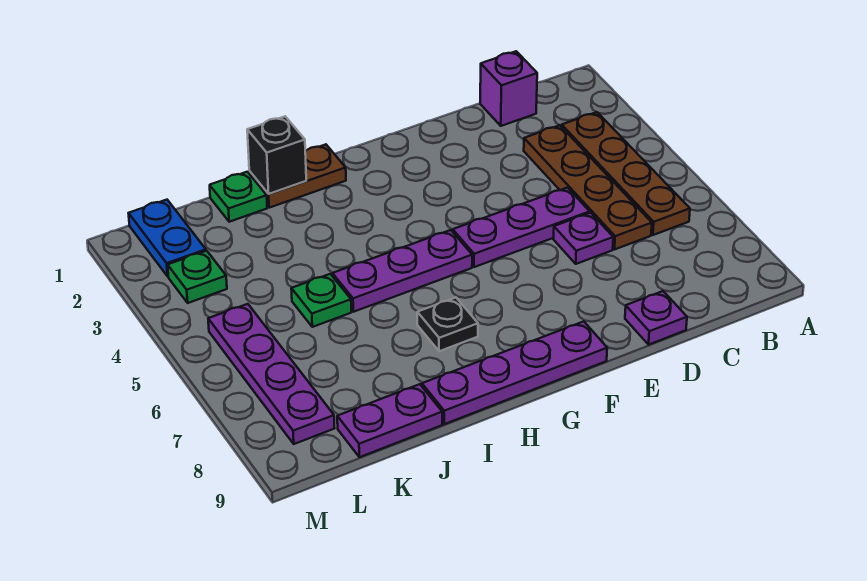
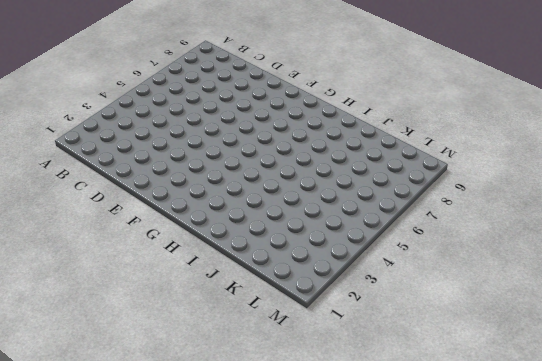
none -> brown 1x4 plate [562,112,690,235]
none -> purple 1x1 brick [480,51,537,126]
none -> brown 1x4 plate [524,125,652,249]

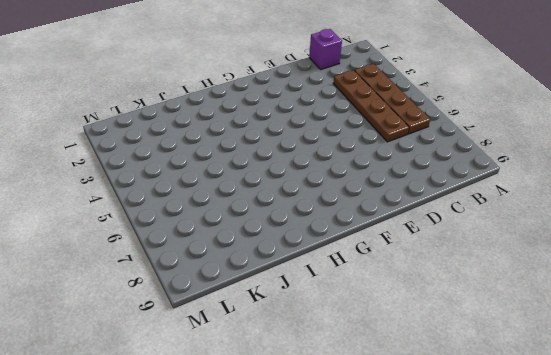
none -> purple 1x3 plate [453,188,590,267]
none -> purple 1x1 plate [553,213,613,264]
none -> purple 1x1 plate [625,291,687,344]

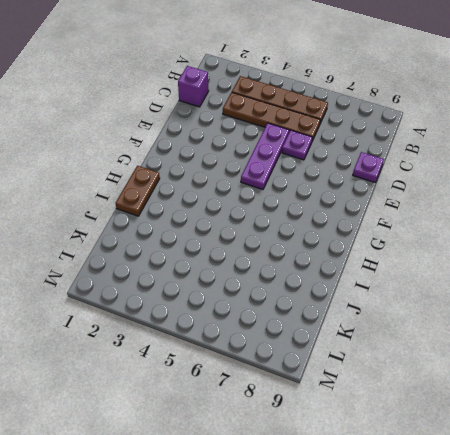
none -> purple 1x4 plate [422,321,607,424]
none -> purple 1x3 plate [332,230,472,312]
none -> black 1x1 plate [417,298,478,351]

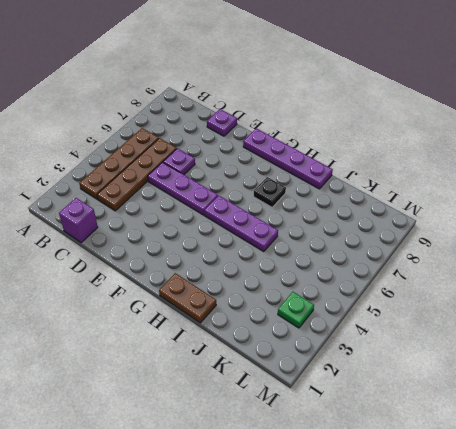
none -> green 1x1 plate [210,172,267,222]
none -> green 1x1 plate [291,274,351,327]
none -> purple 1x2 plate [337,384,442,457]

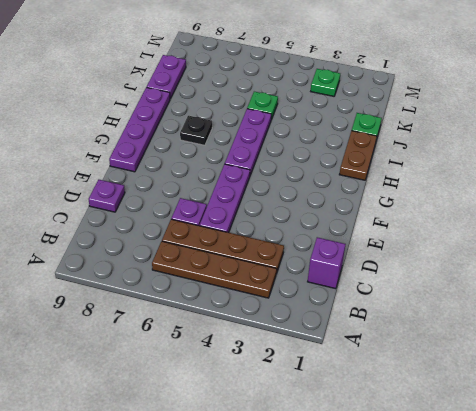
none -> blue 1x2 plate [129,200,206,276]
none -> purple 1x4 plate [208,304,334,444]
none -> black 1x1 brick [247,116,306,194]

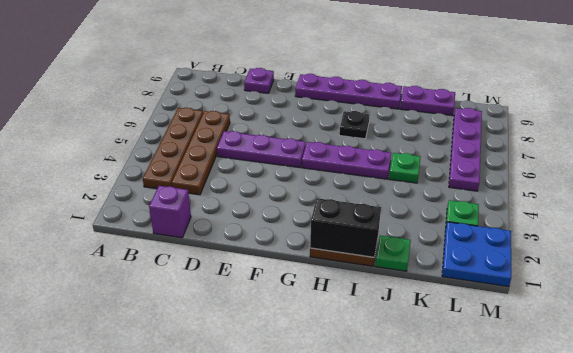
black 1x2 brick [310,198,381,257] -> black 1x1 brick [247,116,306,194]
blue 2x2 plate [442,222,511,287] -> blue 1x2 plate [129,200,206,276]
none -> purple 1x1 plate [553,213,613,264]

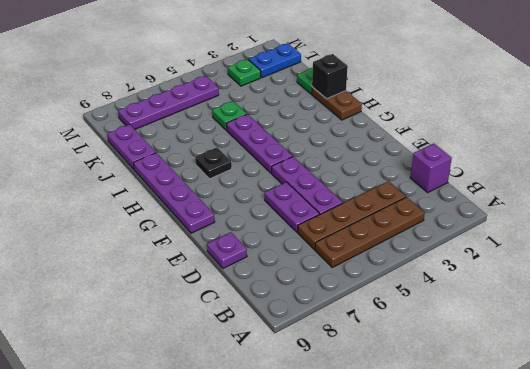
purple 1x2 plate [265,182,320,232] -> purple 1x1 plate [553,213,613,264]

